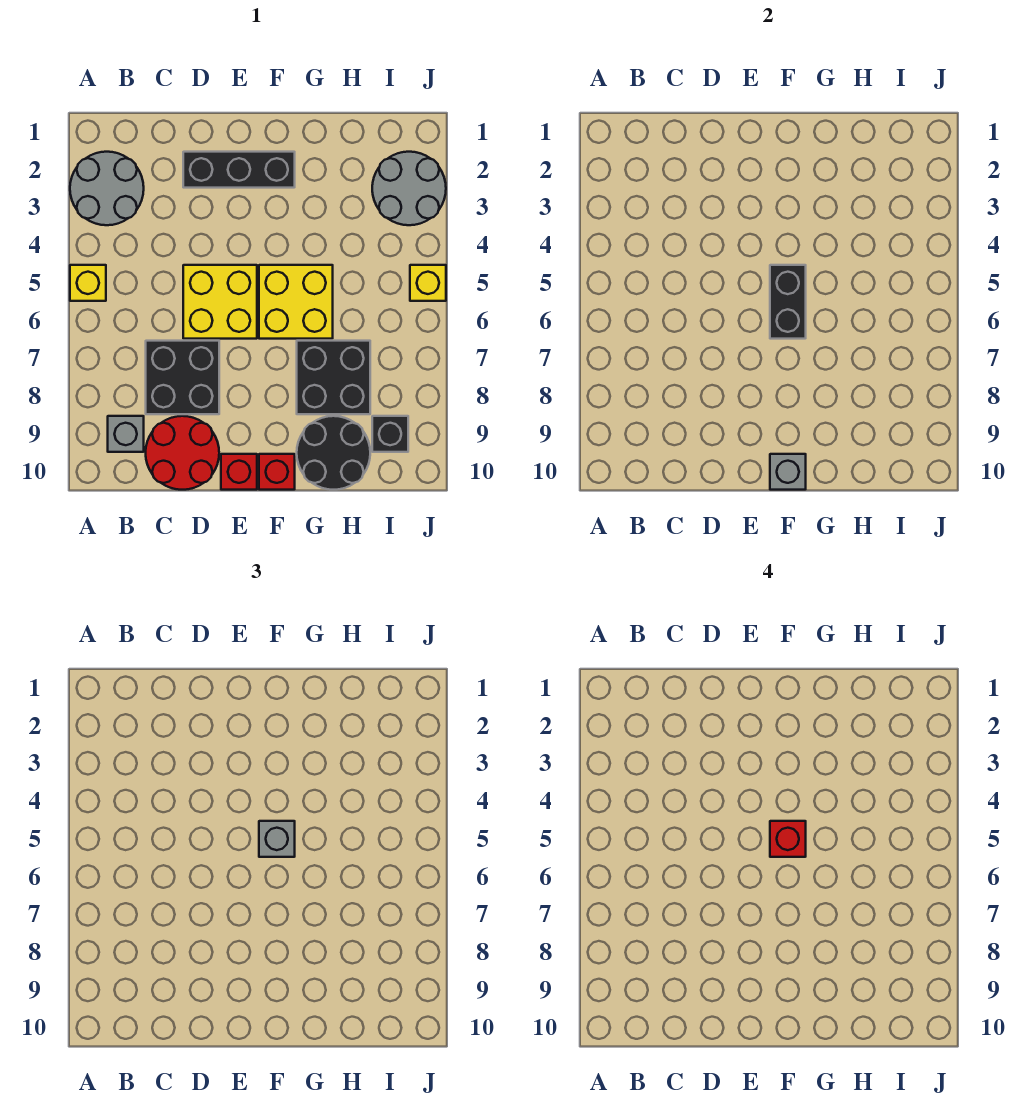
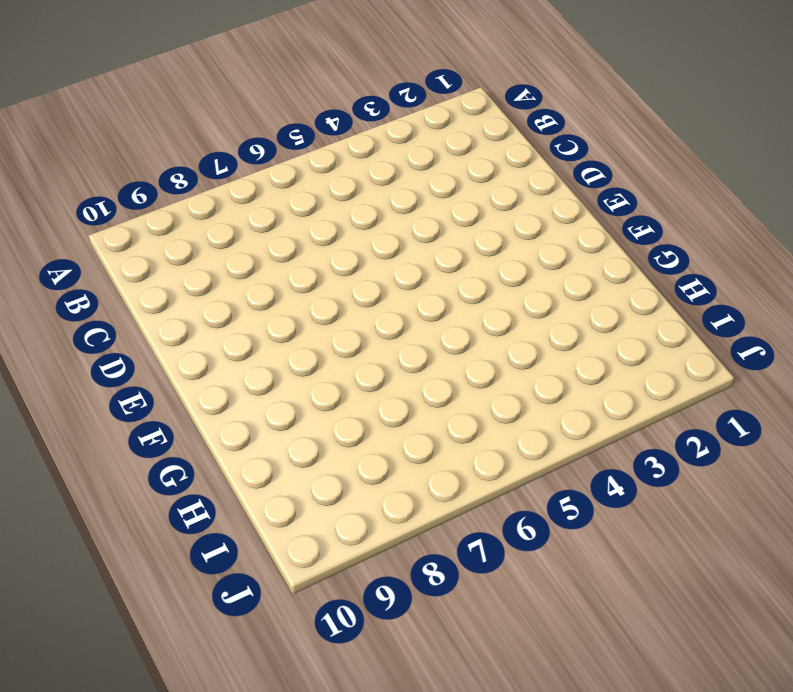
none -> grey 2x2 round brick [70,152,144,225]
none -> yellow 1x1 brick [70,265,106,301]
none -> grey 1x1 brick [108,416,144,452]

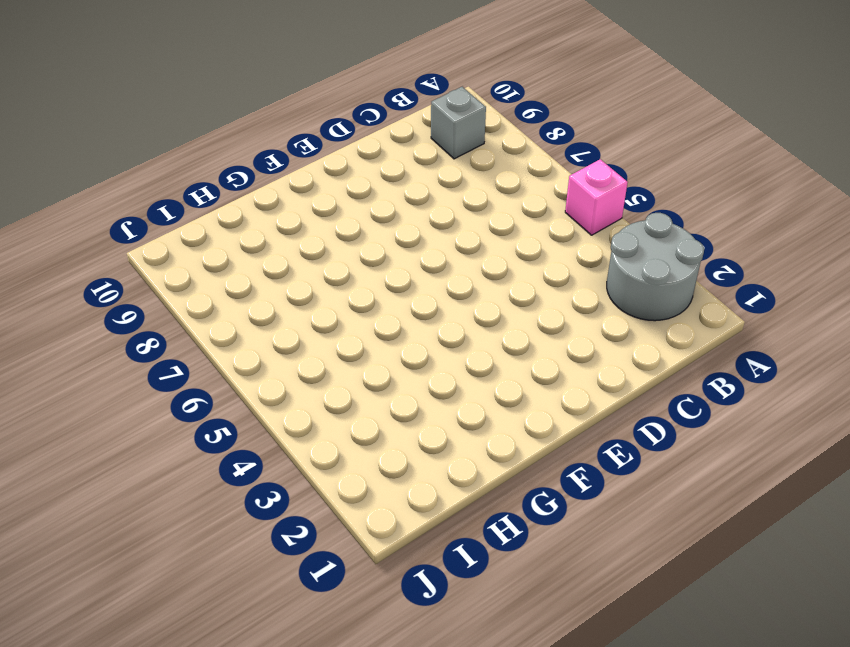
pink 1x1 brick [565,159,628,235] -> yellow 1x1 brick [70,265,106,301]
none -> black 2x2 brick [146,341,219,414]
none -> red 2x2 round brick [146,416,219,490]
none -> black 1x3 brick [183,152,295,188]

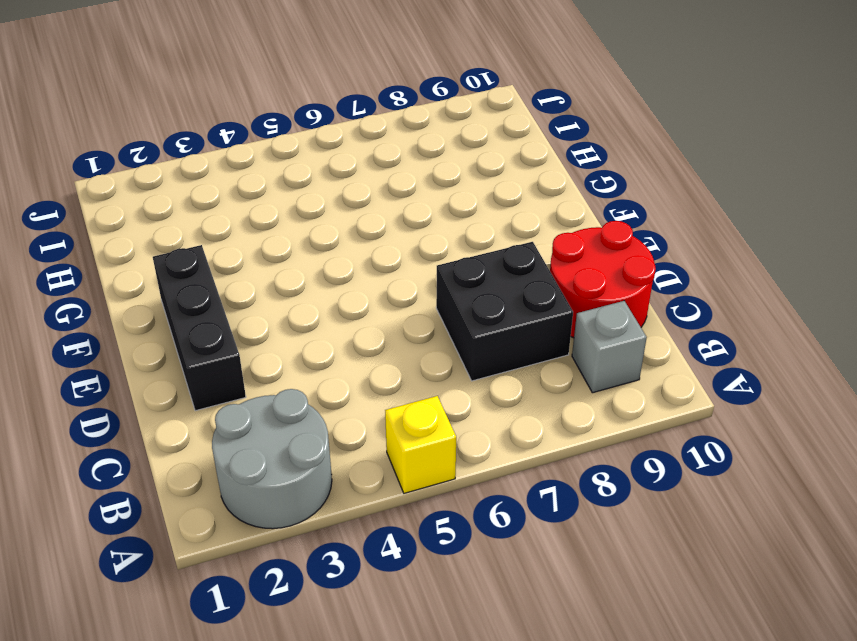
none -> yellow 2x2 brick [183,265,257,339]
none -> red 1x1 brick [221,454,257,490]
none -> yellow 2x2 brick [259,265,333,339]

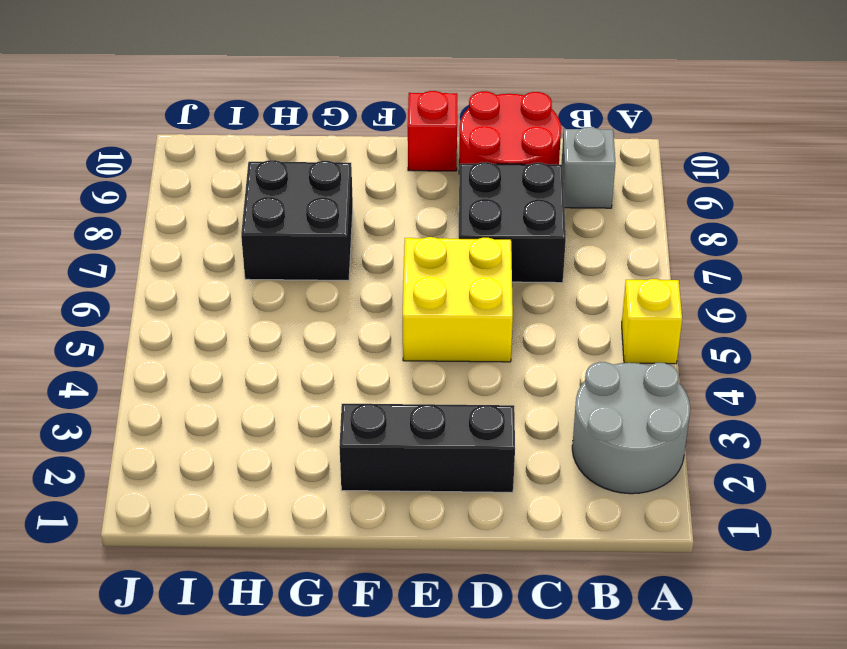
none -> yellow 2x2 brick [259,265,333,339]
none -> red 1x1 brick [259,454,295,490]
none -> black 2x2 round brick [297,416,370,490]

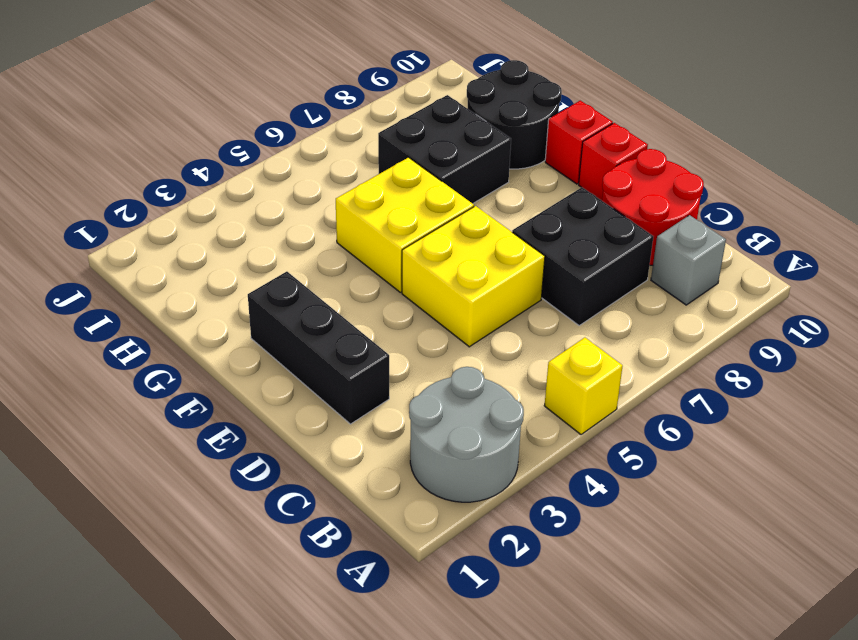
none -> grey 2x2 round brick [372,152,446,225]
none -> black 1x1 brick [372,416,408,452]
none -> yellow 1x1 brick [410,265,446,301]

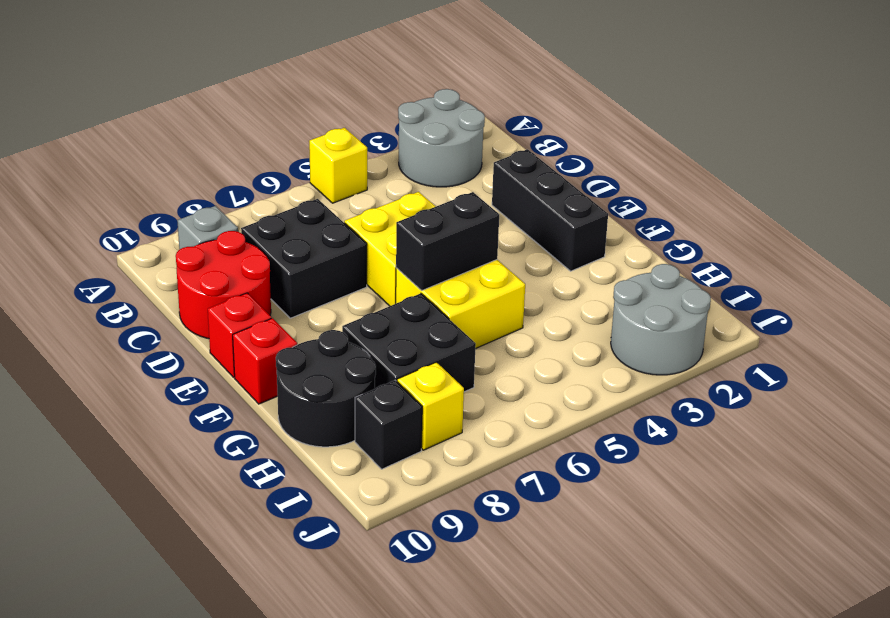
yellow 1x1 brick [397,362,464,450] -> yellow 1x1 brick moved to [410,265,446,301]
none -> grey 1x1 brick [770,454,806,490]
none -> grey 1x1 brick [259,821,295,857]
none -> red 1x1 brick [770,821,806,857]

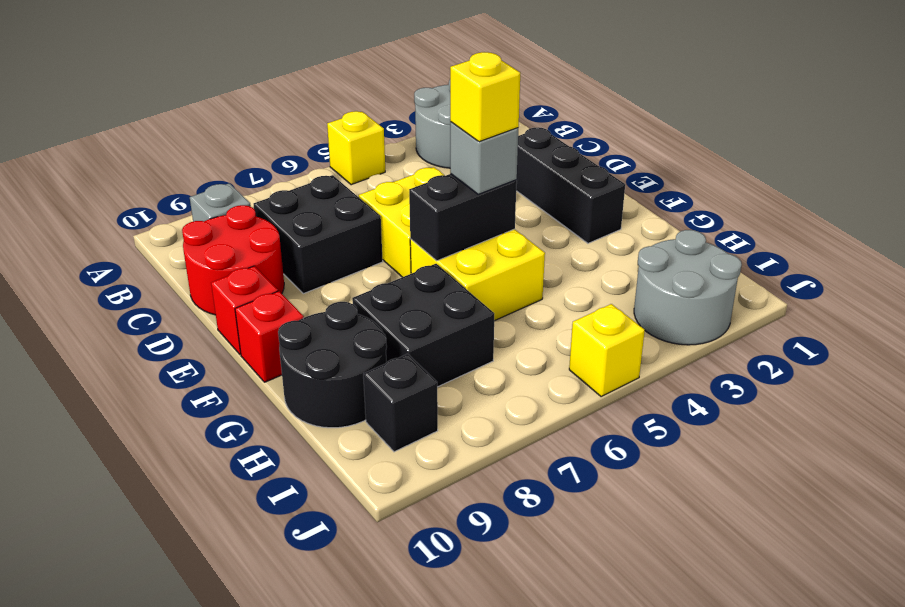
yellow 1x1 brick [450,52,520,142] -> red 1x1 brick [770,821,806,857]
none -> grey 1x1 brick [770,454,806,490]

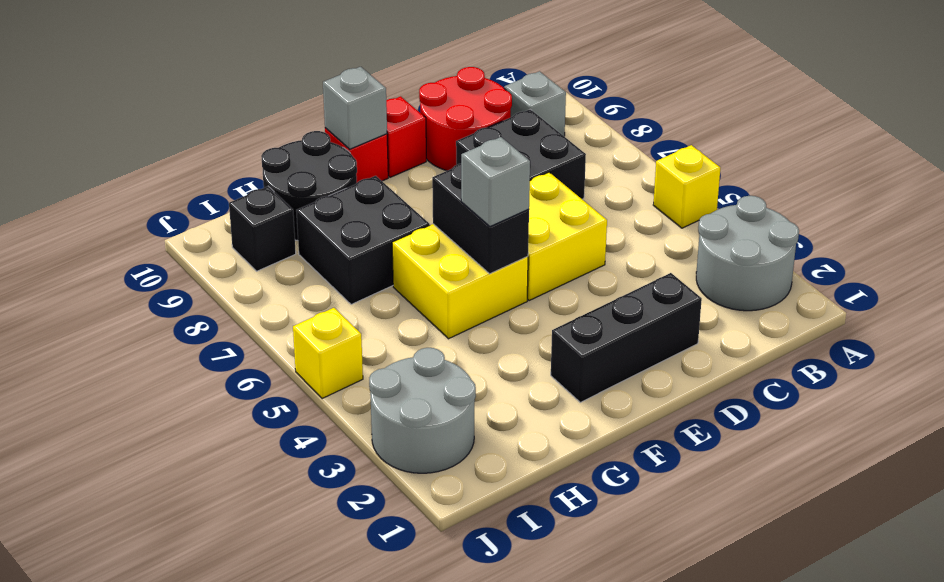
none -> red 1x1 brick [770,821,806,857]

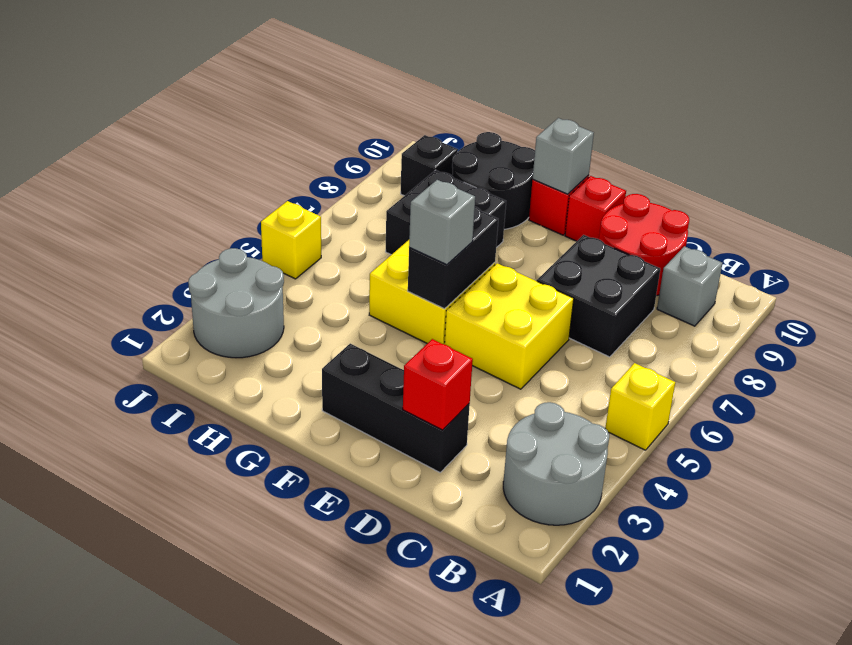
red 1x1 brick [403,339,473,430] -> red 1x1 brick moved to [770,821,806,857]

